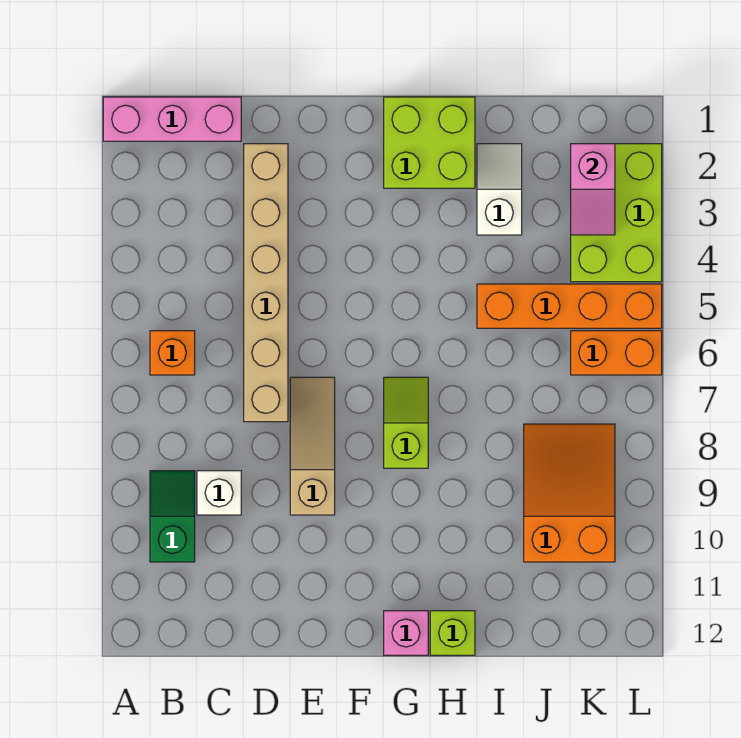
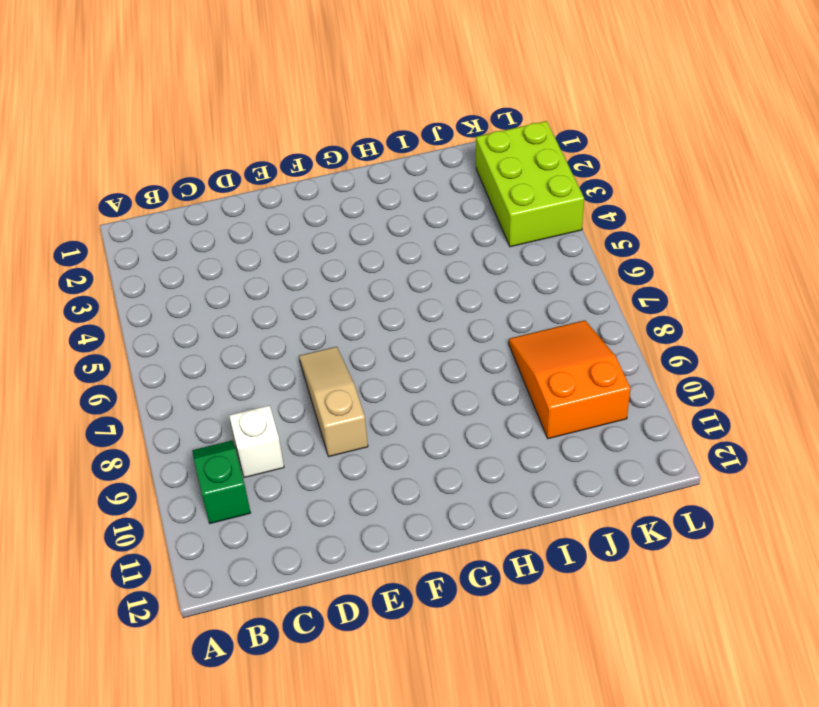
none -> pink 1x3 brick [103,97,241,141]
none -> orange 1x1 brick [150,331,195,375]
none -> tan 1x6 brick [244,144,288,422]

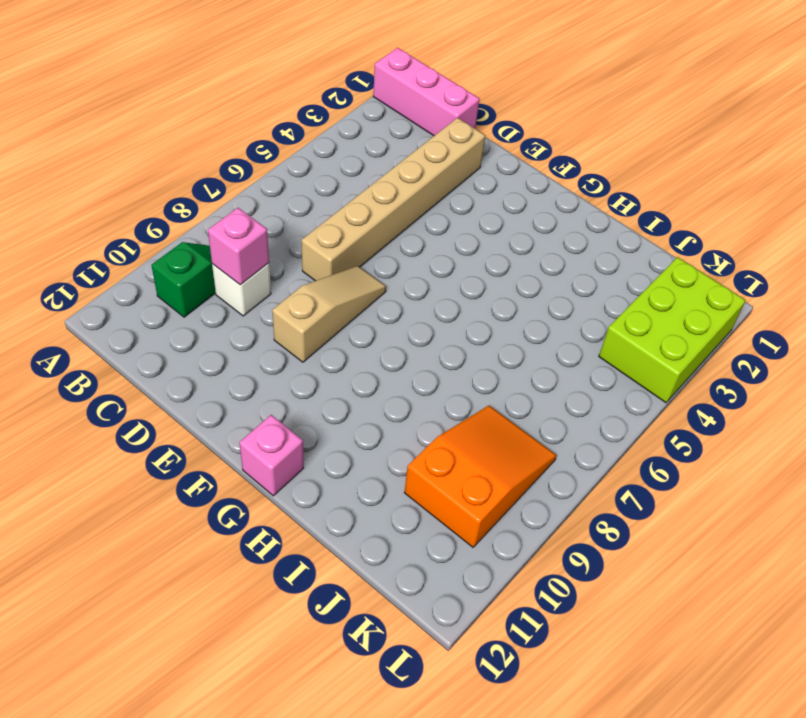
pink 1x1 brick [208,208,269,285] -> none
none -> orange 1x1 brick [150,331,195,375]
none -> lime 2x2 brick [384,97,475,188]
none -> lime 1x2 slope [384,377,428,468]

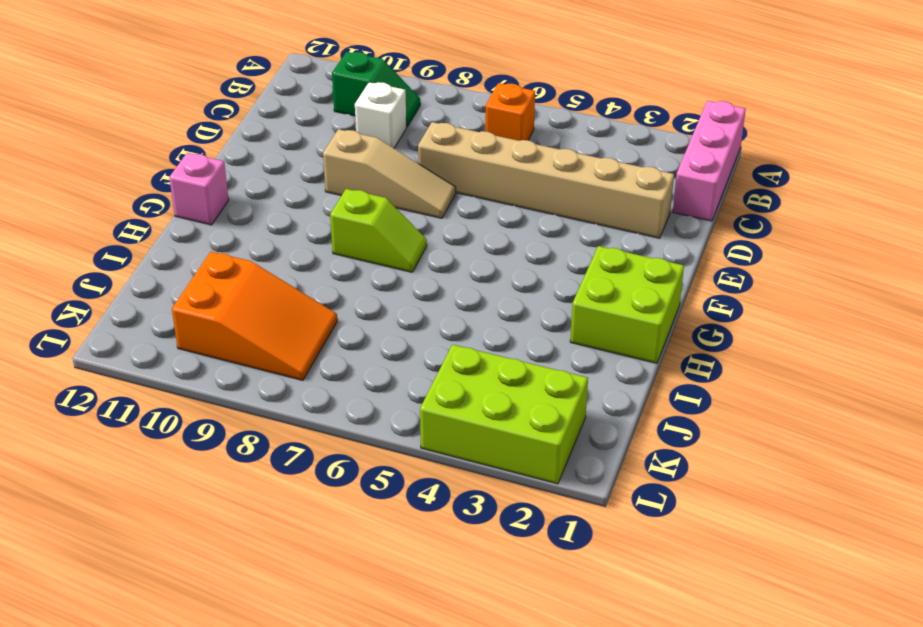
none -> lime 1x1 brick [430,611,475,655]
none -> white 1x2 slope [477,144,522,235]
none -> orange 1x4 brick [477,284,662,328]

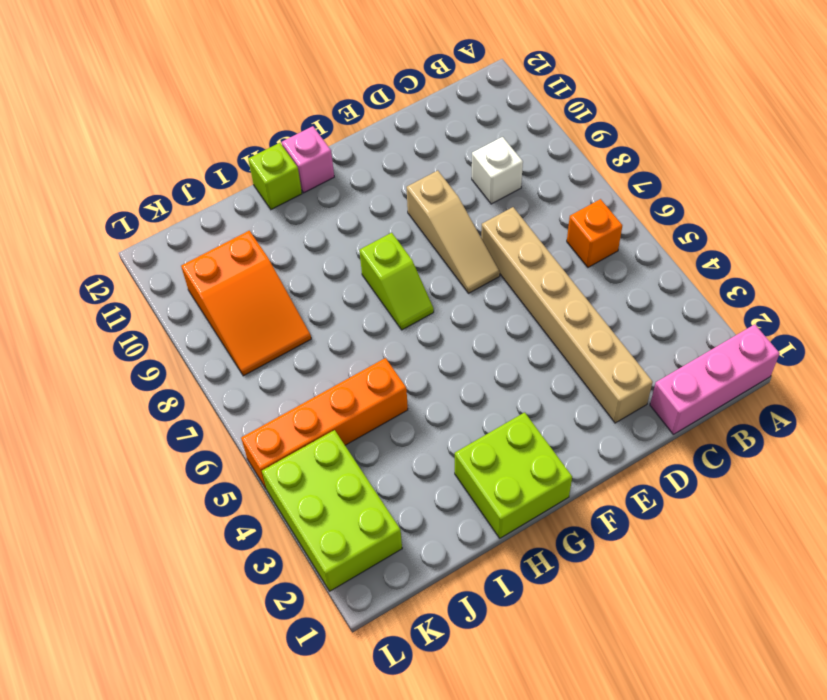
none -> green 1x2 slope [150,471,195,562]
none -> white 1x2 slope [477,144,522,235]
none -> orange 1x2 brick [571,331,662,375]

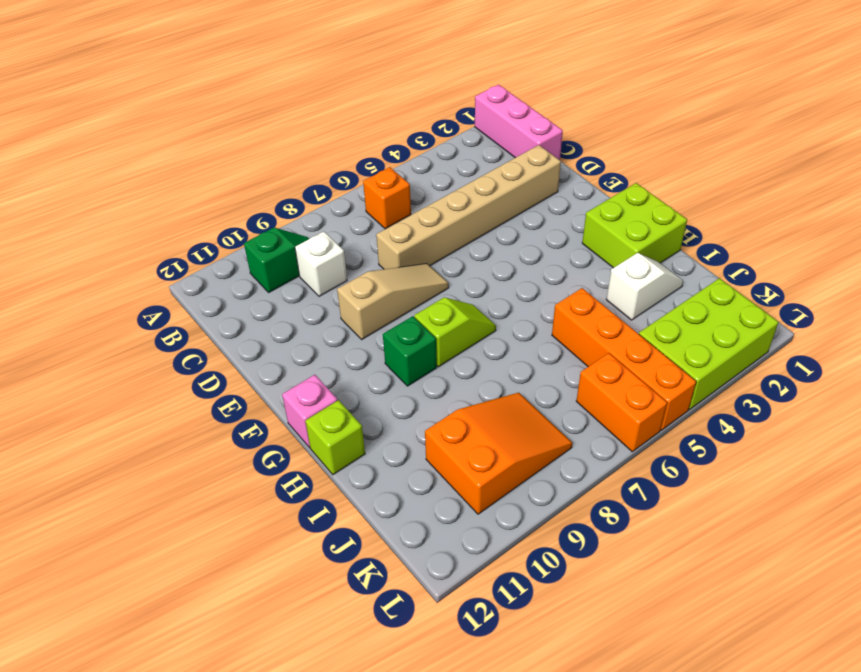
green 1x1 brick [383,316,437,386] -> none
none -> pink 1x2 slope [571,144,615,235]

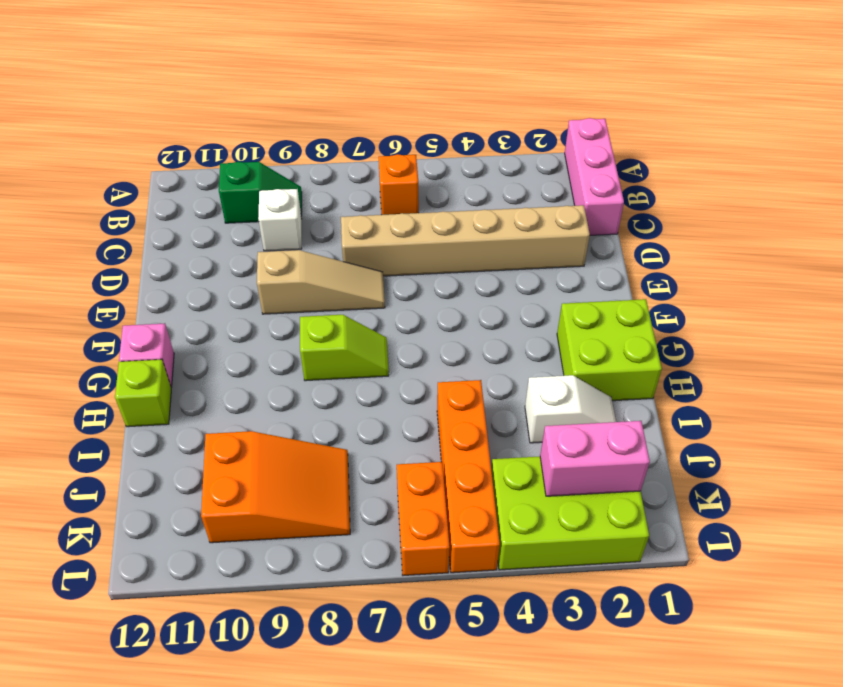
pink 1x2 brick [540,421,650,496] -> pink 1x2 slope [571,144,615,235]

